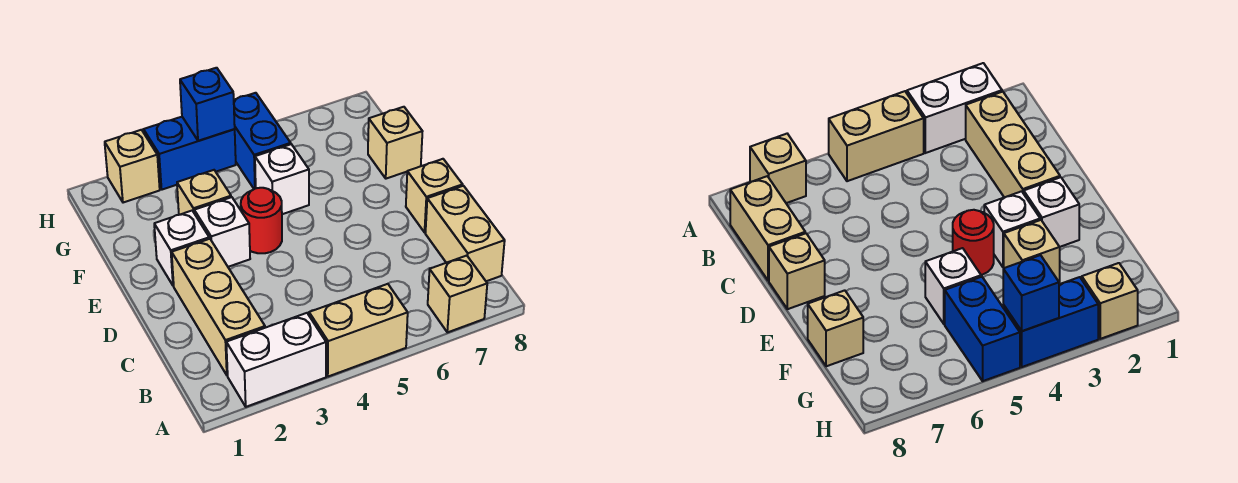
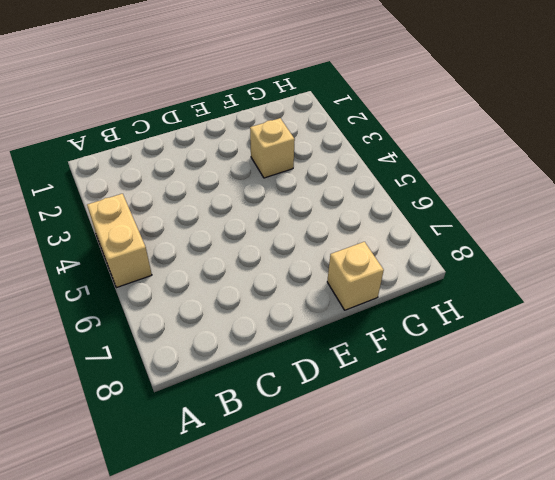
none -> white 1x2 brick [226,313,326,407]
none -> tan 1x1 brick [428,256,487,332]
none -> tan 1x3 brick [172,239,265,375]

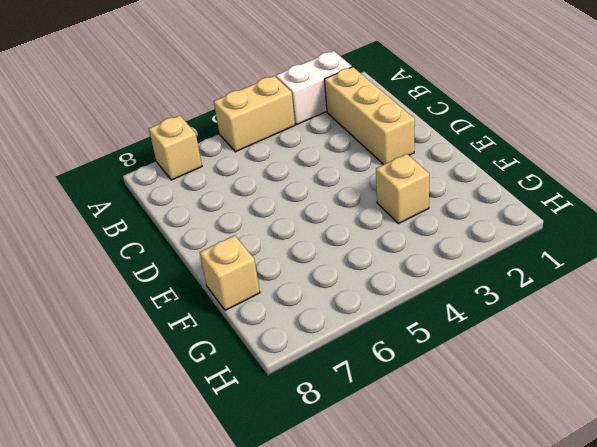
none -> tan 1x2 brick [425,186,505,281]
none -> tan 1x1 brick [406,159,463,232]
none -> white 1x1 brick [154,211,209,286]

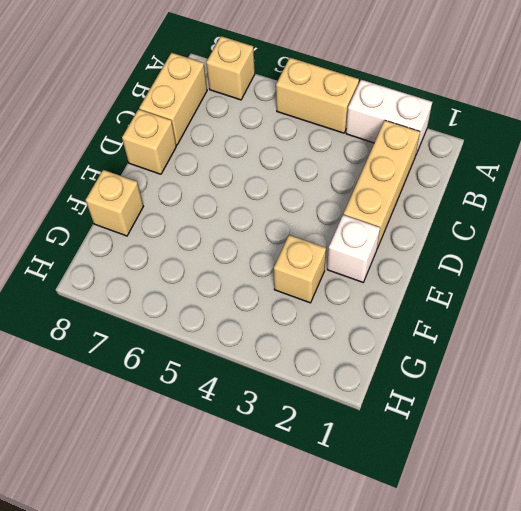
none -> white 1x1 brick [194,197,250,267]
none -> red 1x1 round brick [241,188,282,253]
none -> white 1x1 brick [255,144,309,214]

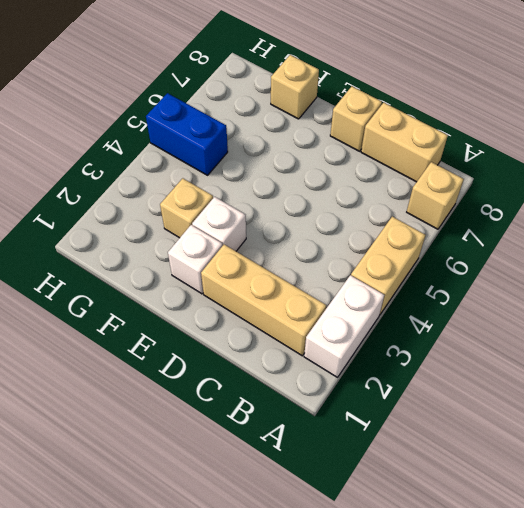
none -> red 1x1 round brick [241,188,282,253]
none -> white 1x1 brick [255,144,309,214]
none -> tan 1x1 brick [105,130,160,203]

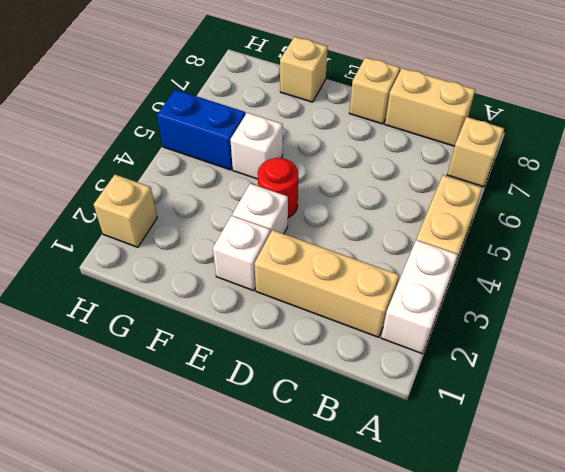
none -> tan 1x1 brick [177,170,231,215]
none -> blue 1x2 brick [144,117,236,190]
none -> blue 1x1 brick [180,68,235,141]

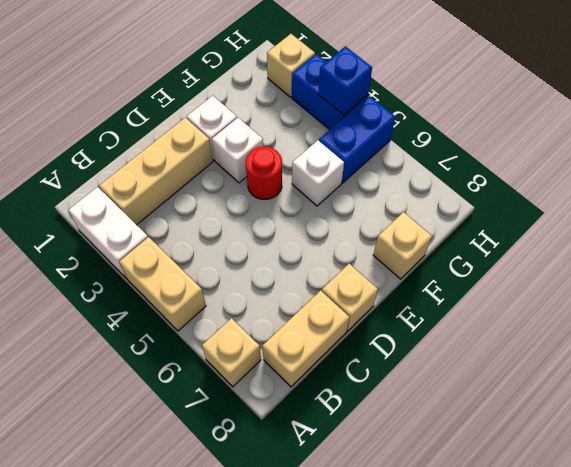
none -> tan 1x1 brick [177,170,231,215]

